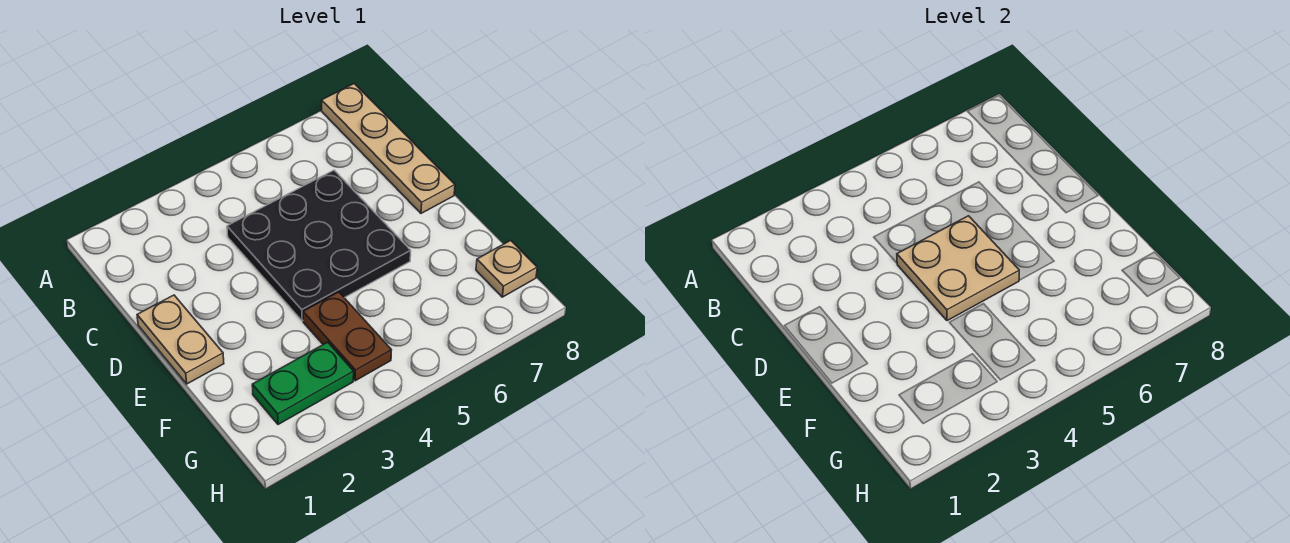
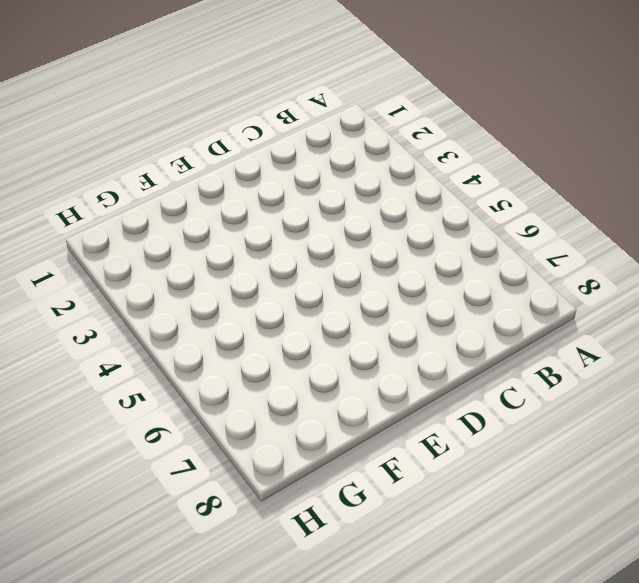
none -> tan 1x4 plate [322,84,455,213]
none -> black 3x3 plate [227,170,411,321]

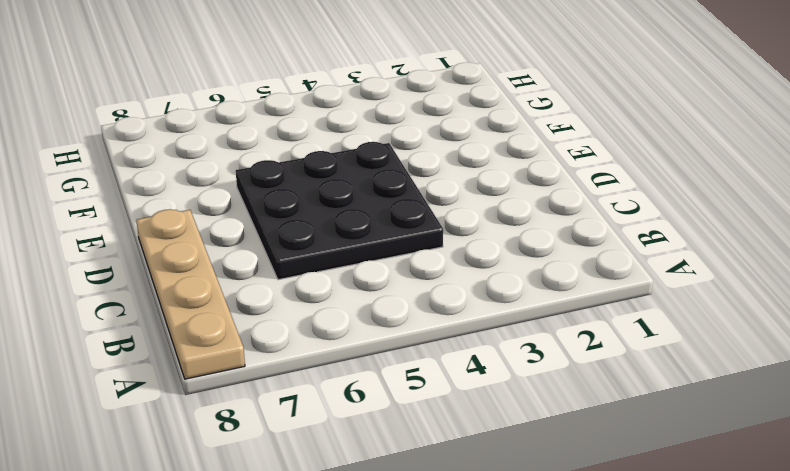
none -> tan 1x2 plate [137,295,224,384]
none -> brown 1x2 plate [303,292,391,381]

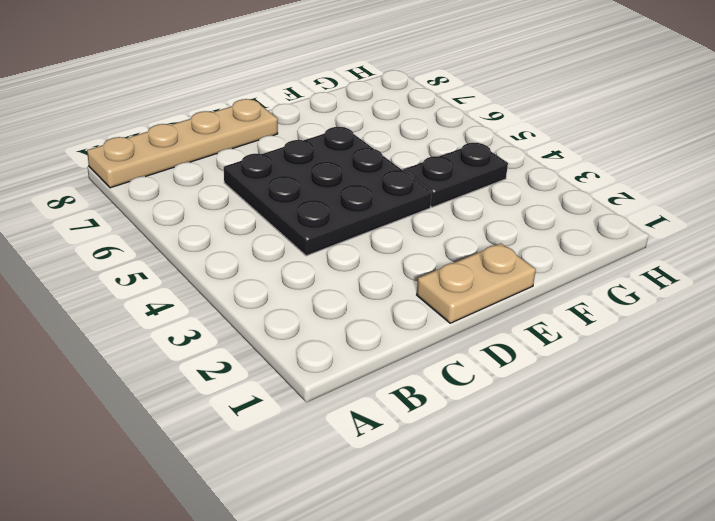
black 1x2 plate [404,143,508,207] -> brown 1x2 plate [303,292,391,381]
none -> green 1x2 plate [252,342,354,425]
none -> tan 1x1 plate [476,240,537,297]

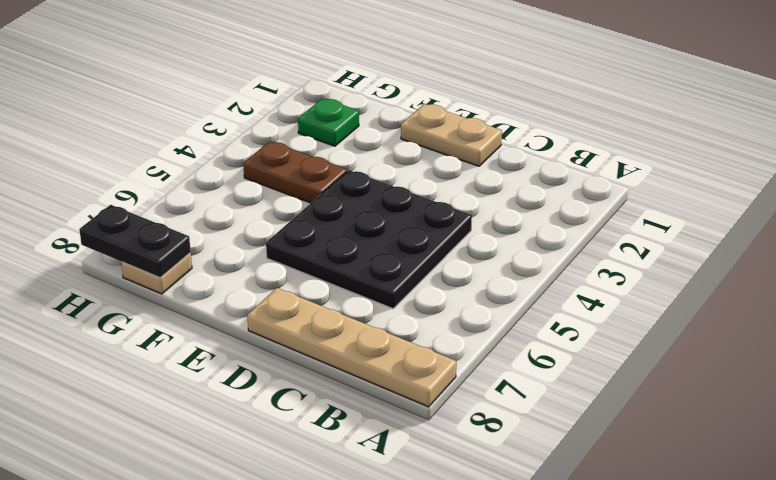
green 1x1 plate [298,98,359,146] -> green 1x2 plate [252,342,354,425]
black 1x2 plate [79,205,191,277] -> none
none -> tan 2x2 plate [897,216,1019,321]

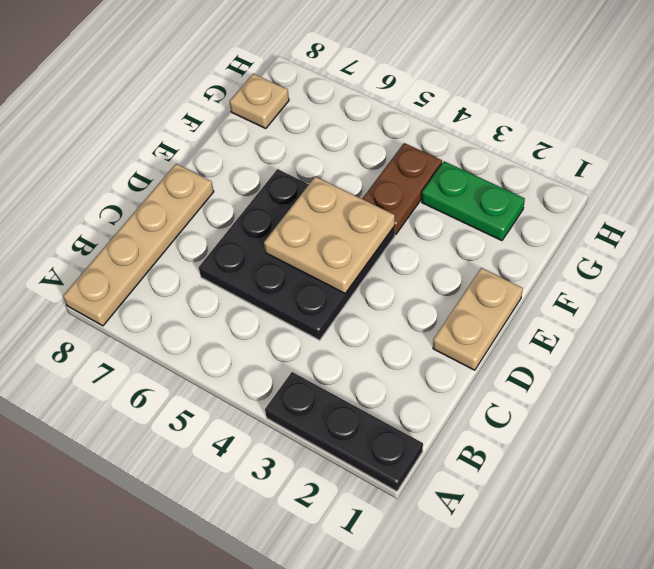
black 1x3 plate [265,372,423,491] -> none

